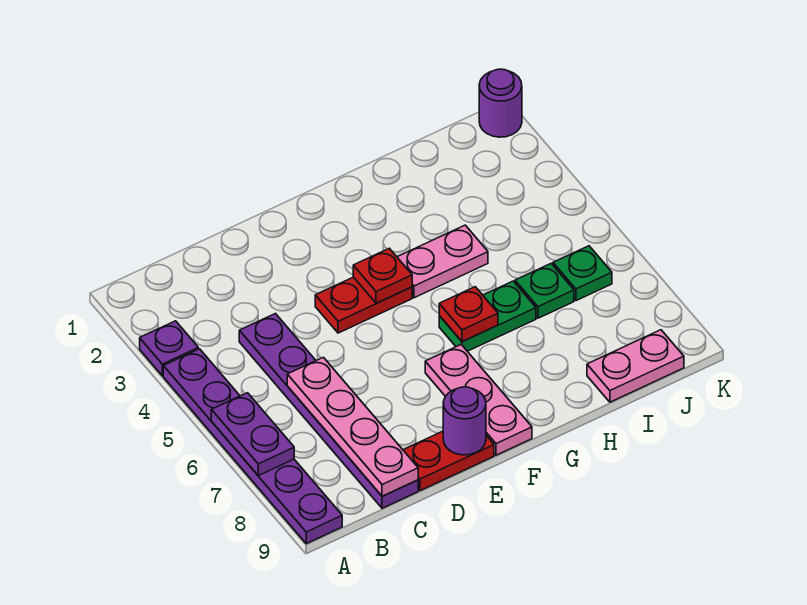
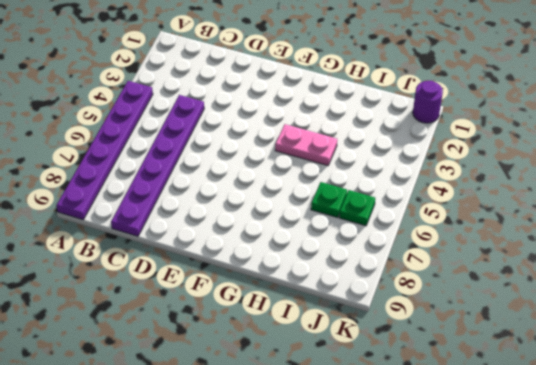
none -> purple 1x1 plate [140,321,198,376]
none -> red 1x2 plate [403,431,494,491]
none -> red 1x2 plate [315,277,412,333]

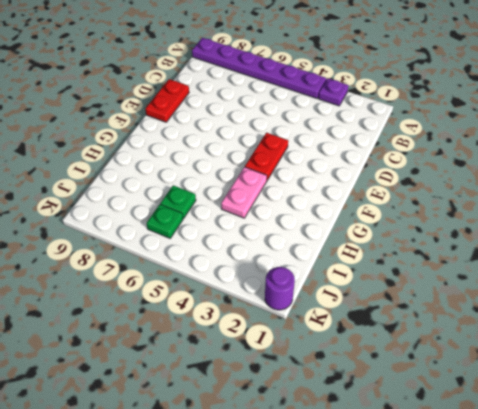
none -> purple 1x6 plate [239,314,418,508]
none -> pink 1x3 plate [425,345,532,455]
none -> green 1x2 plate [439,281,536,351]

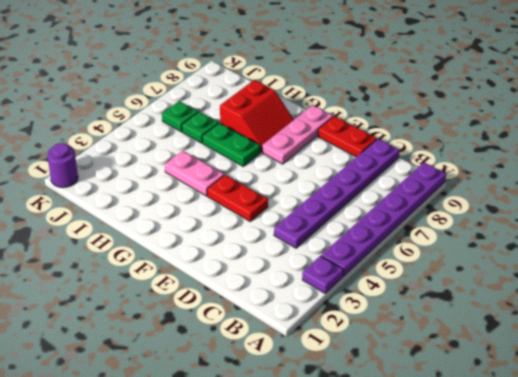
red 2x2 slope [220,80,294,152] -> none
none -> pink 1x2 plate [587,330,684,402]
none -> purple 1x2 plate [211,393,294,476]
none -> pink 1x4 plate [287,357,418,496]

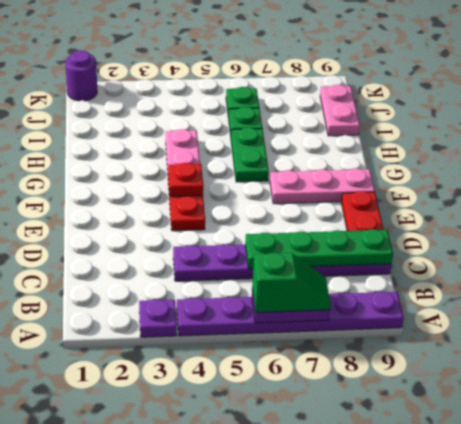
green 1x2 slope [252,253,331,312] -> none
green 1x4 plate [245,229,393,269] -> pink 1x4 plate [287,357,418,496]
none -> purple 1x1 round brick [443,387,486,455]
none -> red 1x1 plate [439,287,498,342]

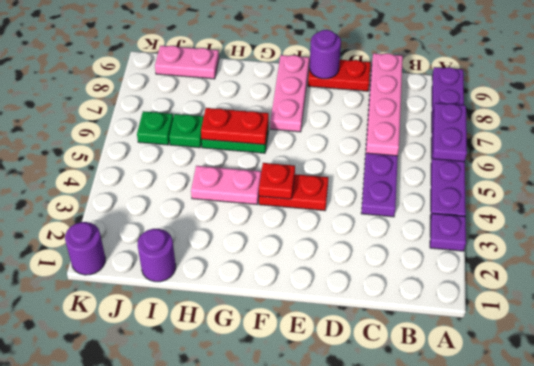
red 1x2 plate [201,108,269,145] -> red 1x1 plate [439,287,498,342]
purple 1x1 round brick [138,229,176,282] -> none

